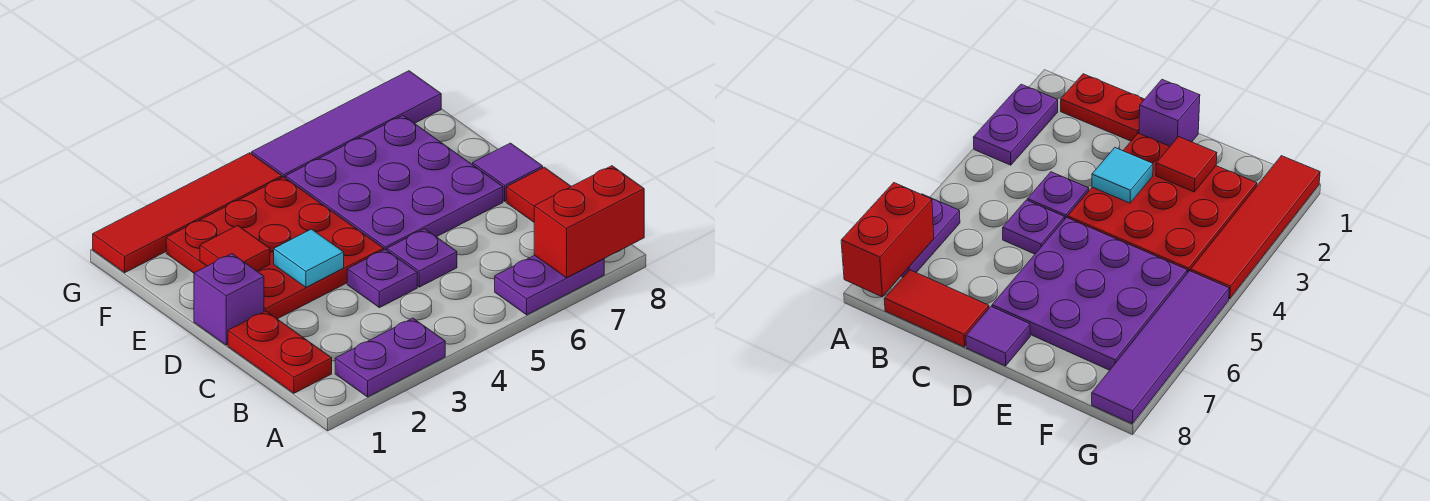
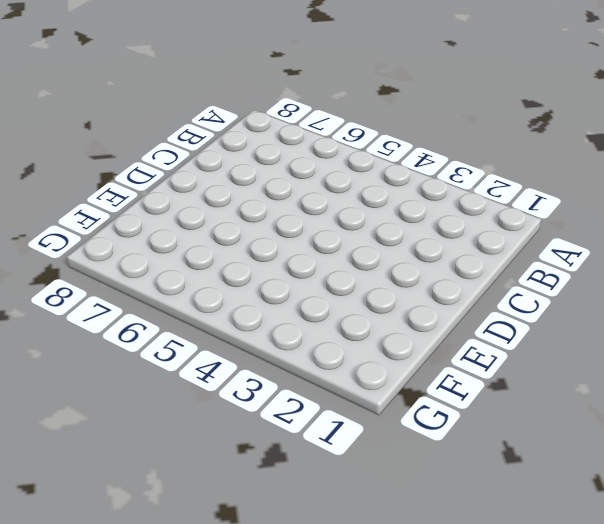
none -> purple 1x2 plate [335,318,445,397]
none -> purple 1x2 plate [495,255,604,315]
none -> red 1x2 plate [228,311,332,393]

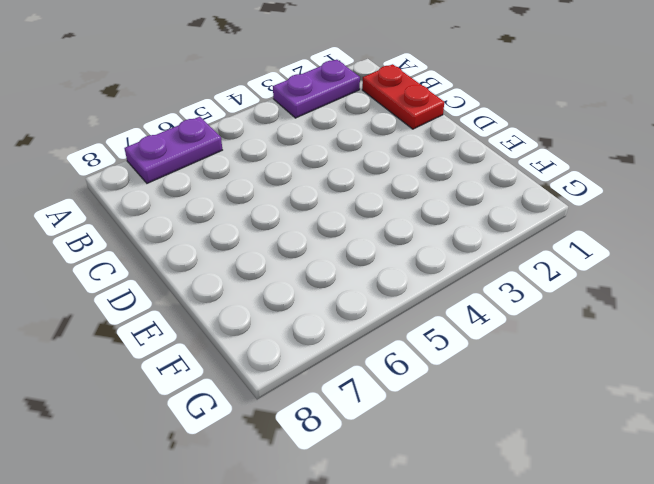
none -> red 1x2 tile [506,167,571,222]
none -> purple 1x1 plate [347,249,417,308]
none -> purple 1x1 plate [387,229,457,287]

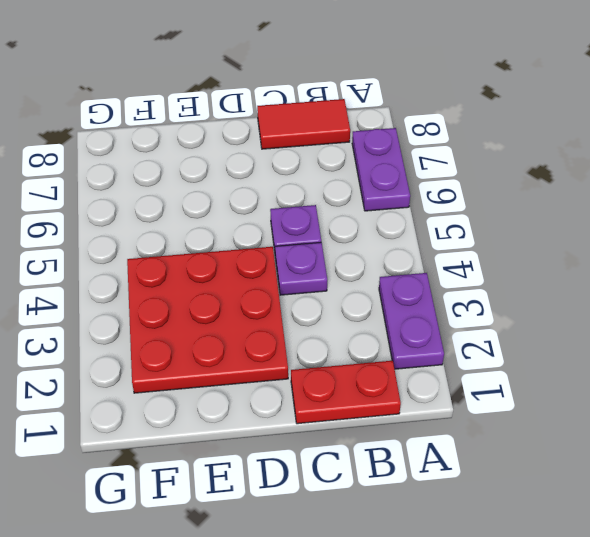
none -> purple 1x1 brick [194,254,264,345]
none -> purple 3x3 plate [286,116,503,250]
none -> purple 1x1 tile [473,143,543,201]

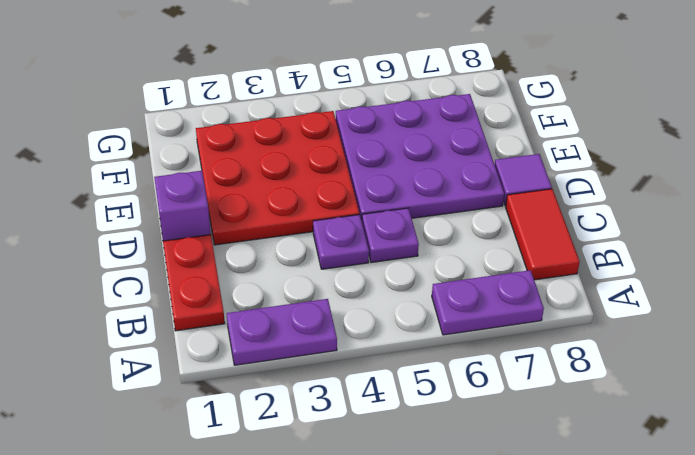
none -> red 1x4 tile [93,153,282,273]
none -> purple 1x4 tile [252,71,441,178]
none -> red 1x2 brick [534,166,644,278]

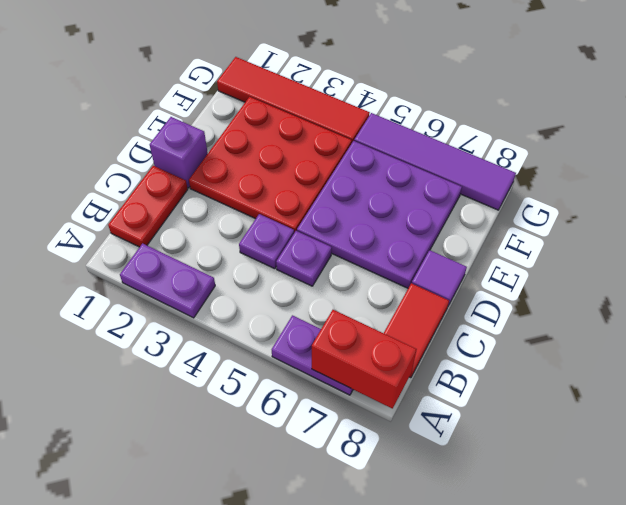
none -> cyan 1x1 tile [274,229,344,287]
none -> red 1x1 tile [200,226,270,271]

